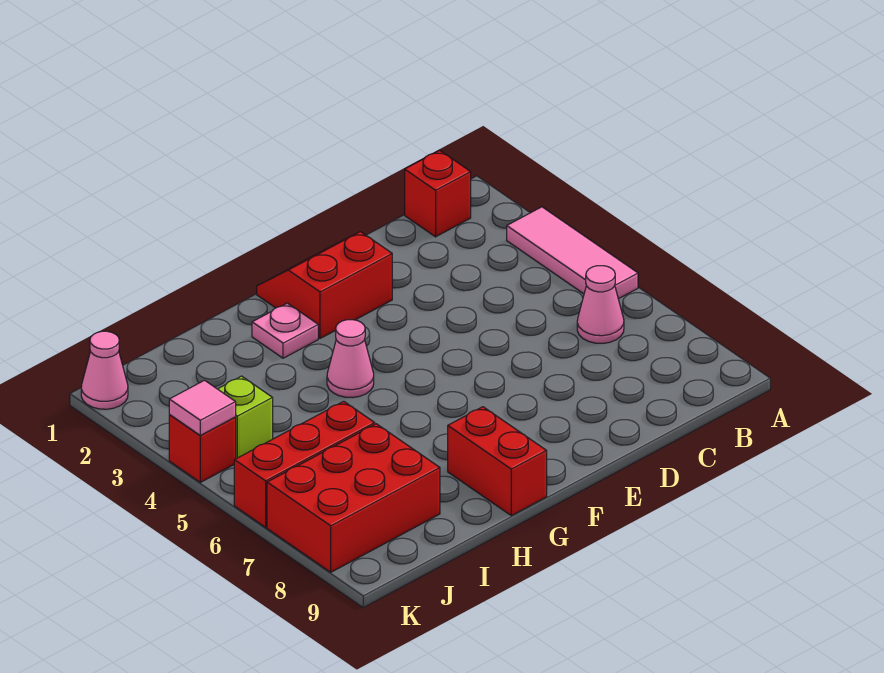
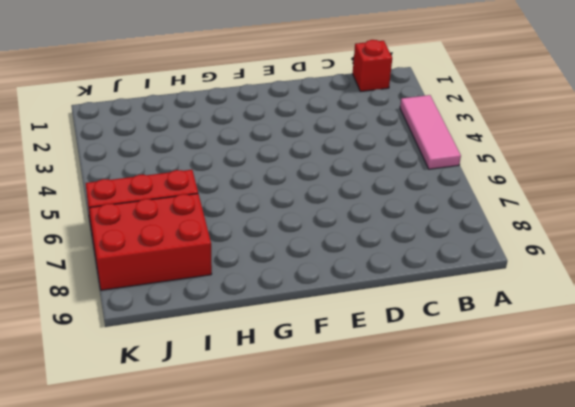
none -> pink 1x1 cone [577,266,624,343]
none -> red 2x2 slope [257,232,392,338]
none -> pink 1x1 plate [252,303,318,358]

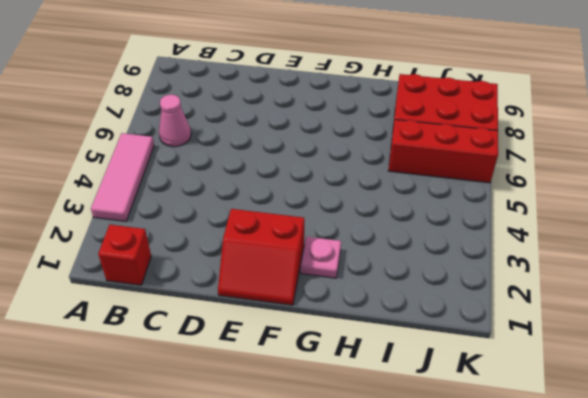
none -> pink 1x1 cone [327,320,374,397]
none -> red 1x2 brick [448,407,547,516]
none -> lime 1x1 brick [218,376,273,459]

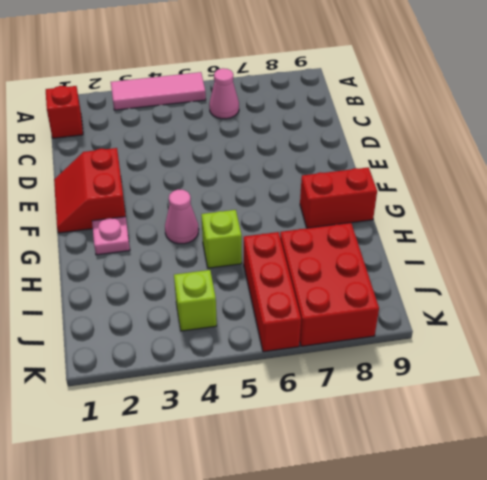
lime 1x1 brick [201,210,242,268] -> none
none -> pink 1x1 cone [81,331,128,409]
none -> red 1x1 brick [169,415,236,482]
none -> pink 1x1 tile [169,380,236,435]

